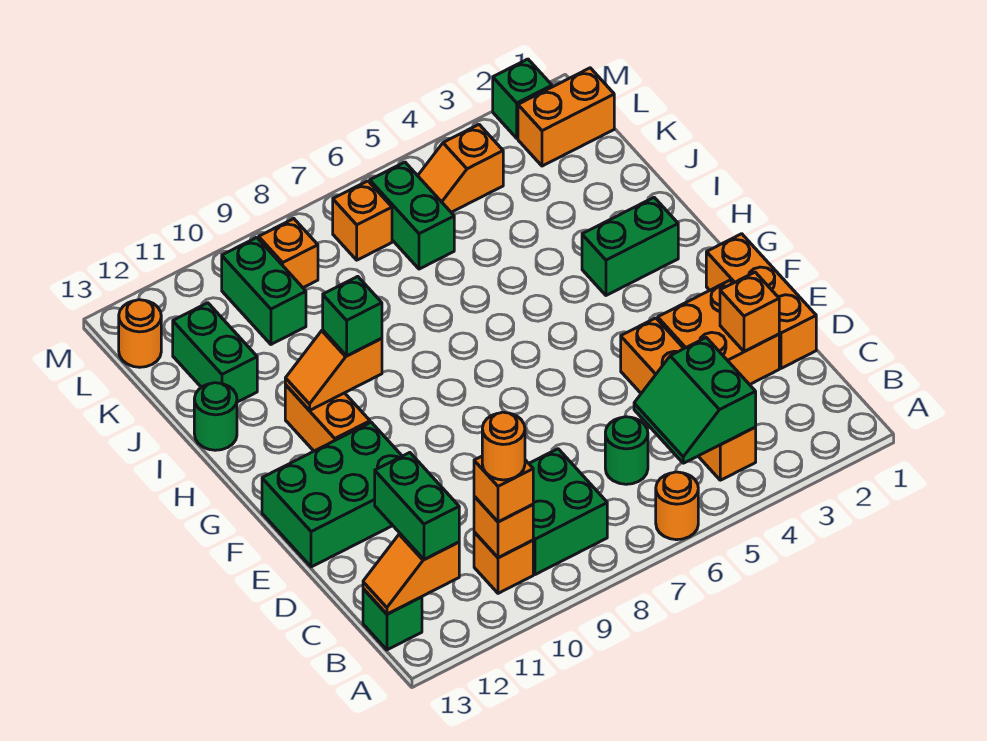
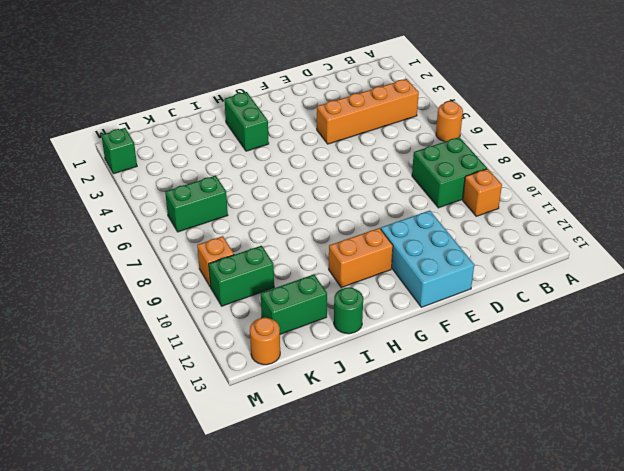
cyan 2x3 brick [381,211,474,307] -> green 2x3 brick [262,422,402,567]
none -> green 1x1 brick [363,589,422,650]
none -> green 1x1 round brick [605,417,648,484]
none -> orange 1x3 brick [706,234,816,368]
none -> orange 2x2 brick [658,280,779,385]

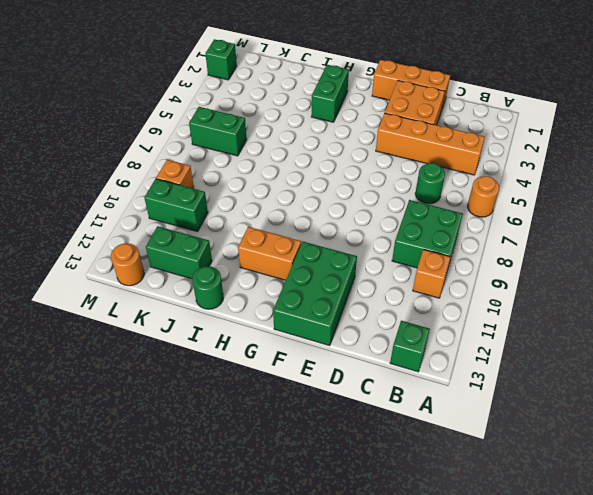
none -> orange 1x2 brick [518,68,614,166]
none -> orange 1x2 slope [418,125,503,212]
none -> orange 1x1 brick [333,181,392,260]
none -> green 2x2 slope [634,338,756,463]

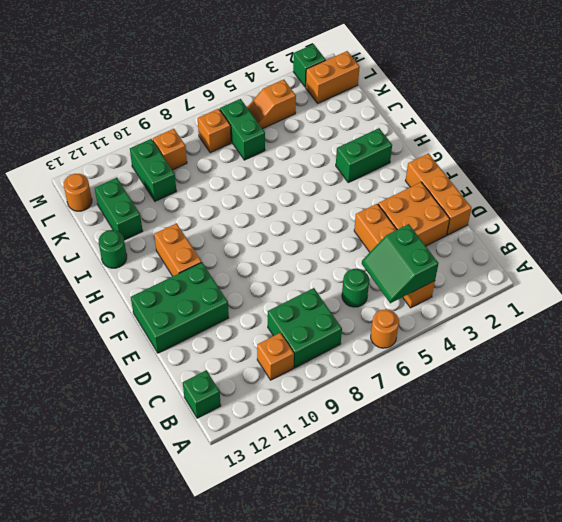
none -> orange 1x1 brick [474,496,533,558]
none -> orange 1x2 slope [363,534,459,614]
none -> orange 1x1 brick [720,272,779,352]
none -> orange 1x2 slope [285,330,382,411]

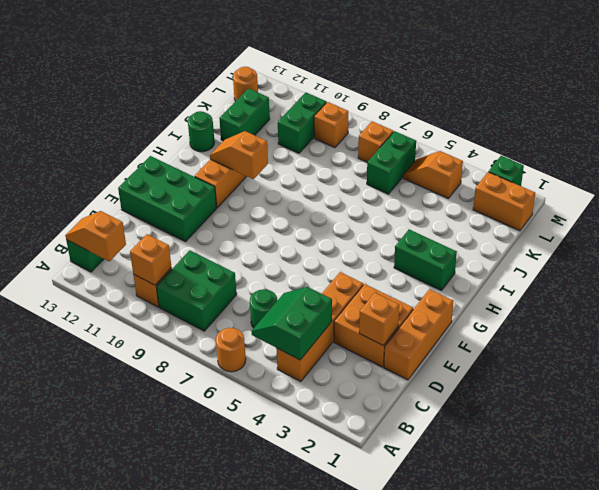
none -> orange 1x1 brick [474,456,533,522]
none -> green 1x2 brick [375,453,459,560]
none -> green 1x1 brick [323,276,382,356]
none -> orange 1x1 round brick [482,412,525,480]

